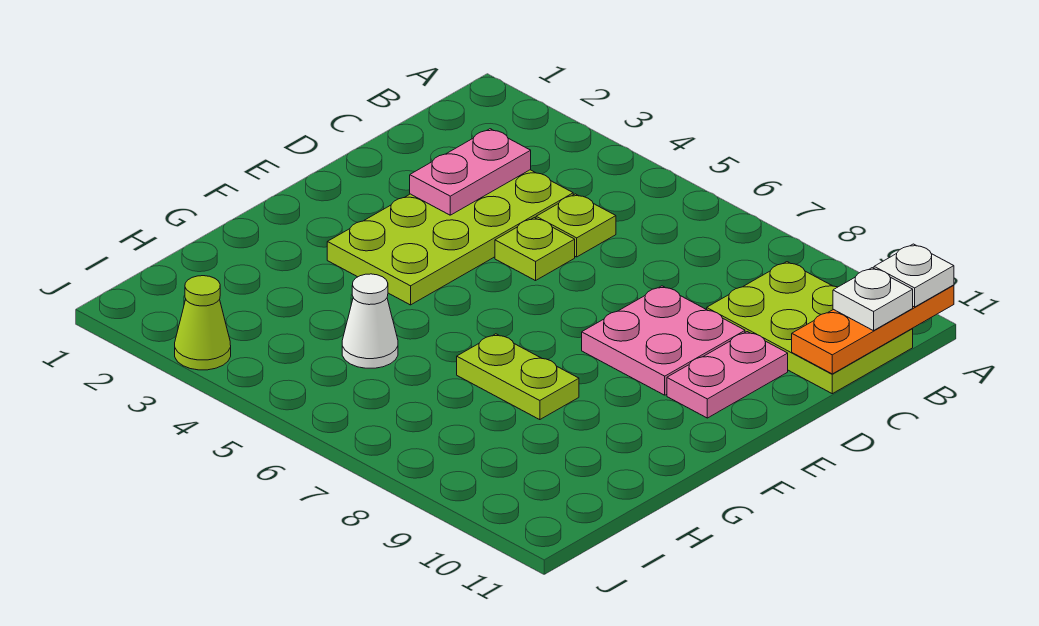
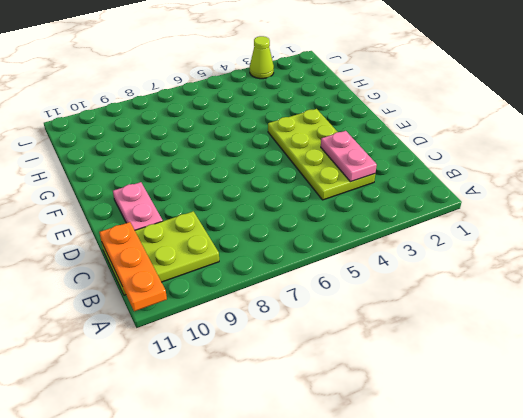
none -> lime 1x1 plate [536,194,616,257]
none -> lime 1x1 plate [495,218,575,281]
none -> pink 2x2 plate [582,286,745,395]

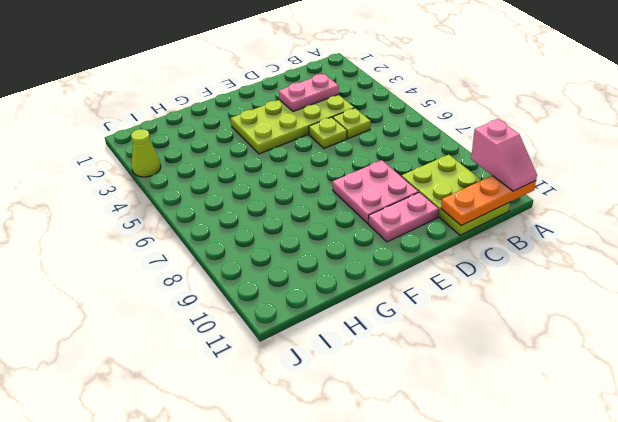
pink 1x2 slope [471,119,537,191] -> white 1x1 plate [874,244,954,307]
none -> lime 1x2 plate [457,334,579,420]
none -> white 1x1 cone [342,274,398,368]
none -> white 1x1 plate [833,268,913,331]

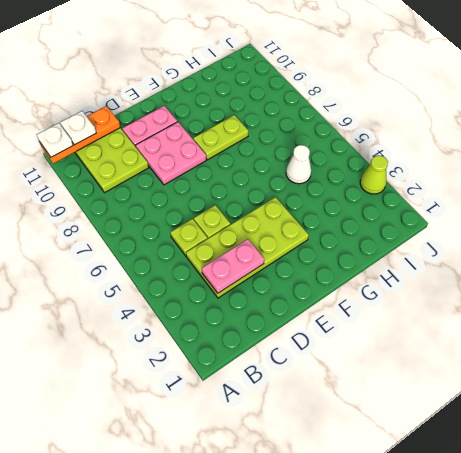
lime 1x2 plate [193,115,248,160] -> lime 1x2 plate turned to [457,334,579,420]

